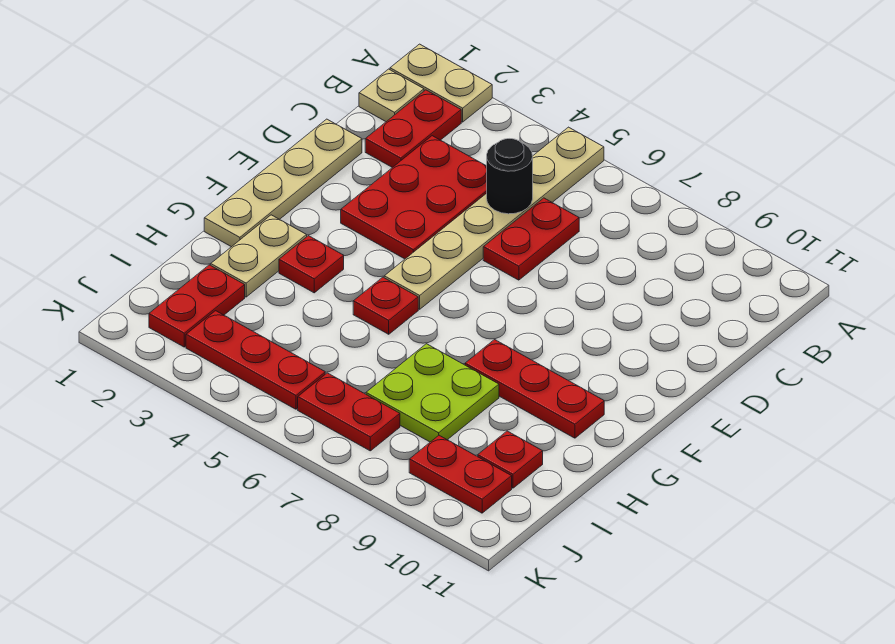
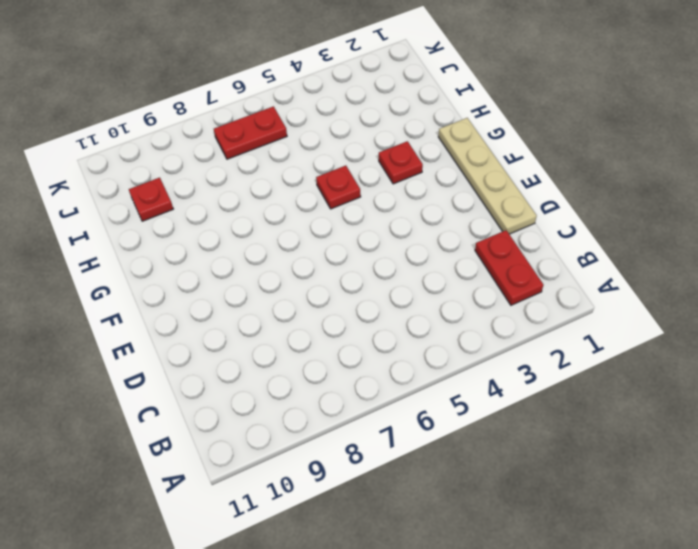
none -> tan 1x2 plate [390,44,492,122]
none -> tan 1x6 plate [384,127,604,309]
none -> tan 1x1 plate [359,69,424,122]

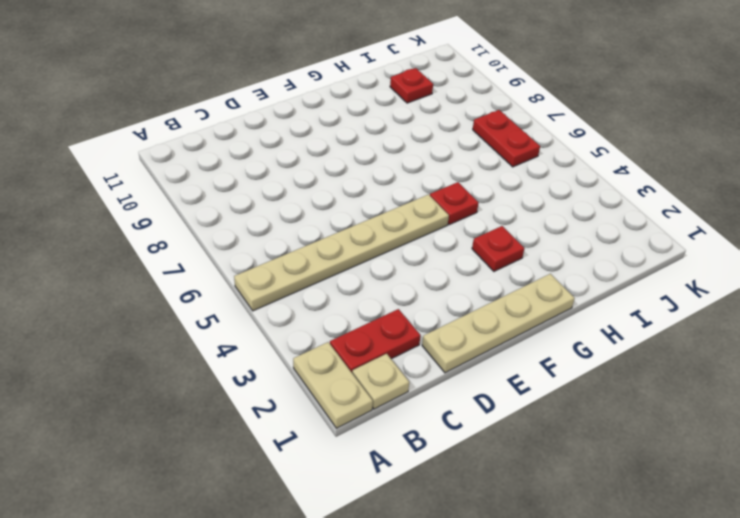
none -> red 2x3 plate [341,136,487,259]
none -> red 1x2 plate [483,198,579,280]
none -> tan 1x2 plate [211,215,307,297]

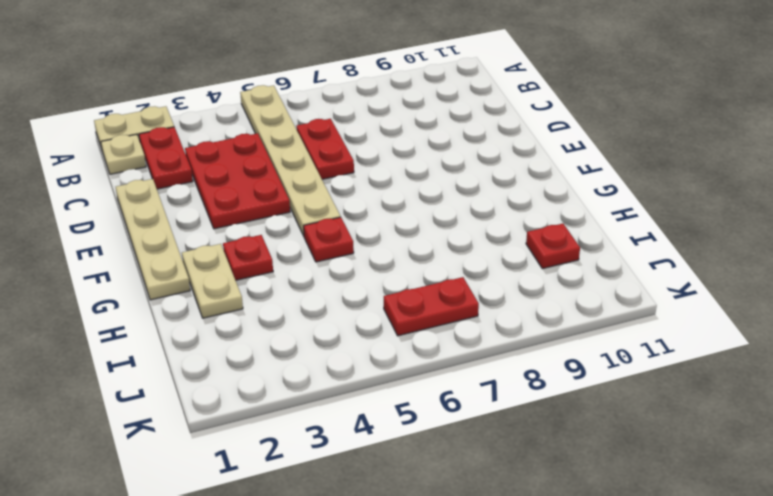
none -> red 1x3 plate [465,340,604,438]
none -> lime 2x2 plate [366,344,499,442]
none -> red 1x2 plate [149,265,245,347]

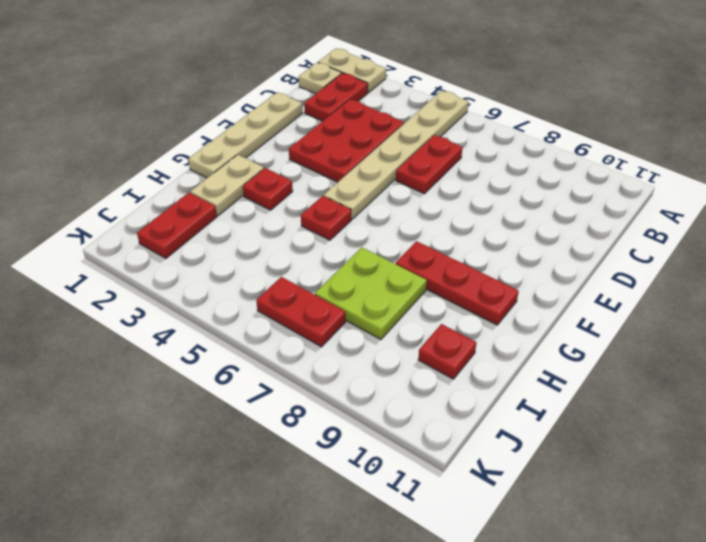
none -> red 1x3 plate [186,311,325,409]
none -> red 1x2 plate [409,435,512,513]
none -> black 1x1 round brick [487,139,533,214]

